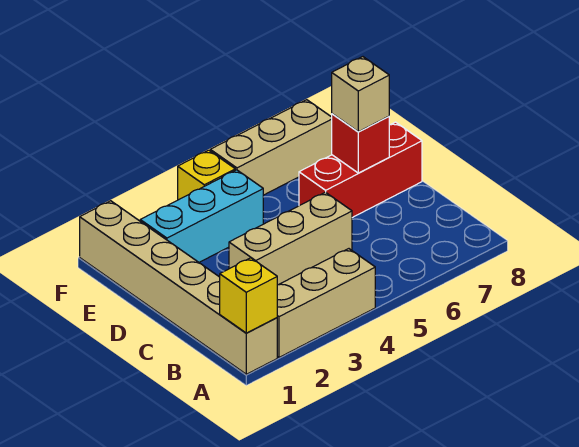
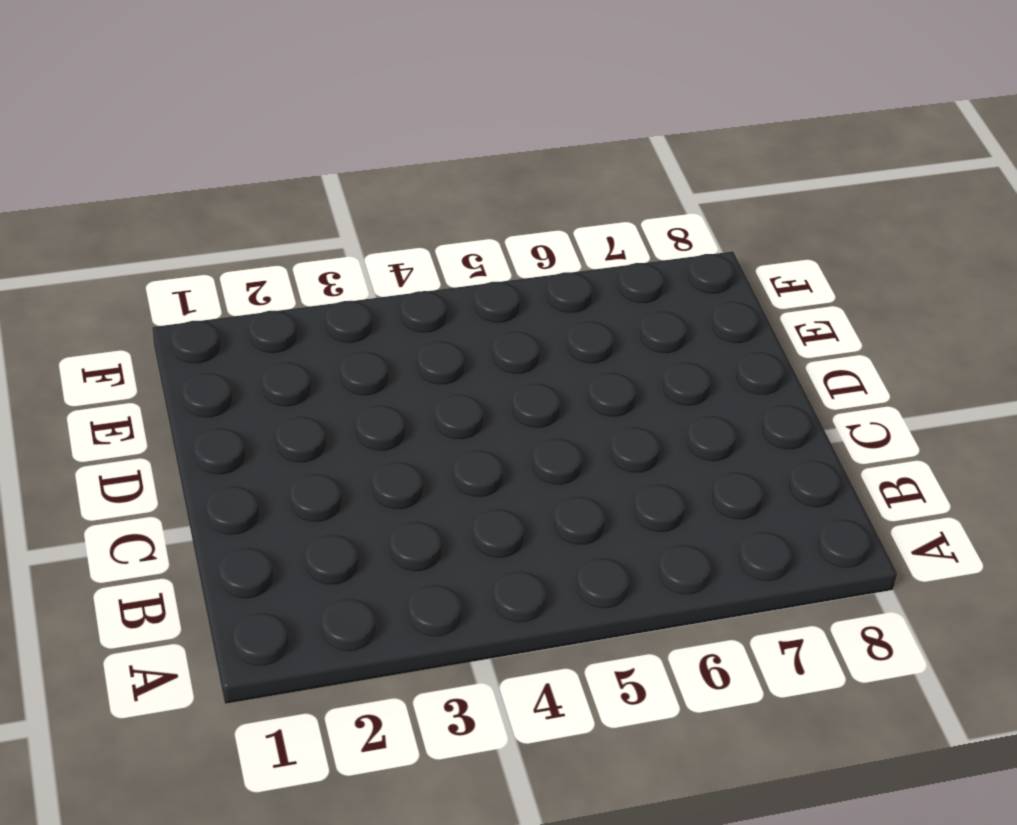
none -> tan 1x6 brick [80,201,277,374]
none -> tan 1x3 brick [277,249,375,357]

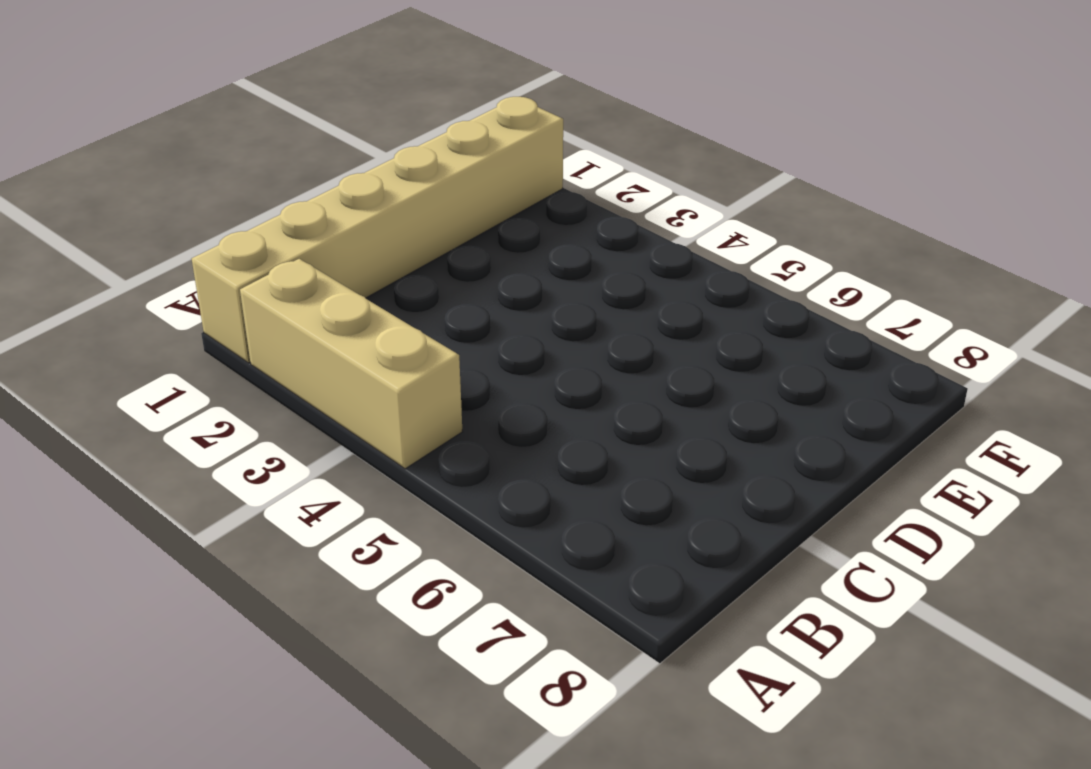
none -> tan 1x3 brick [229,192,352,285]
none -> red 1x3 brick [299,122,422,218]

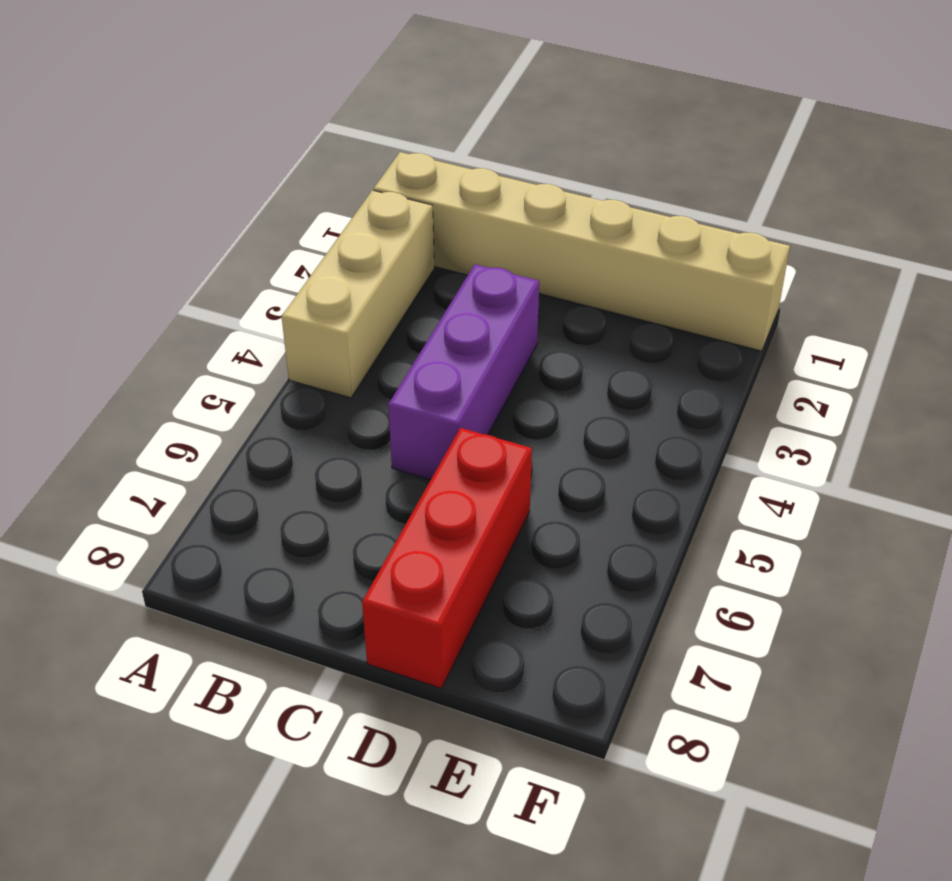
purple 1x3 brick [388,264,539,480] -> tan 1x3 brick [229,192,352,285]
none -> cyan 1x3 brick [140,170,263,262]
none -> yellow 1x1 brick [178,150,235,200]

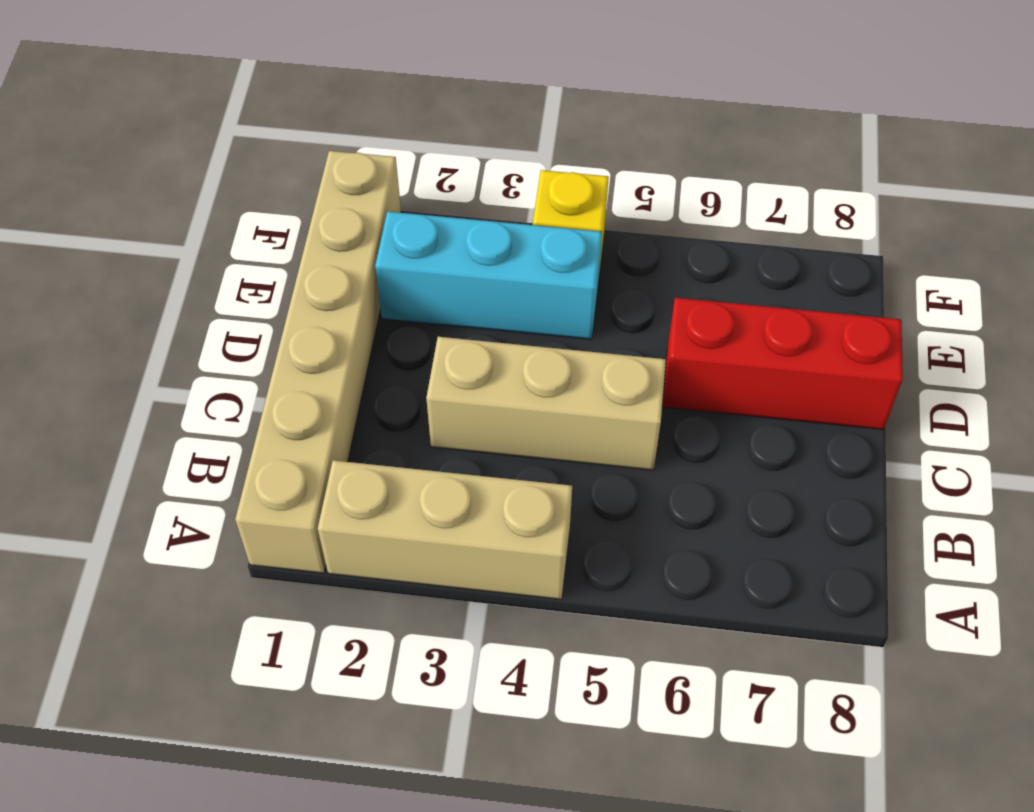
none -> tan 1x3 brick [210,100,332,195]
none -> yellow 1x1 brick [220,258,277,333]

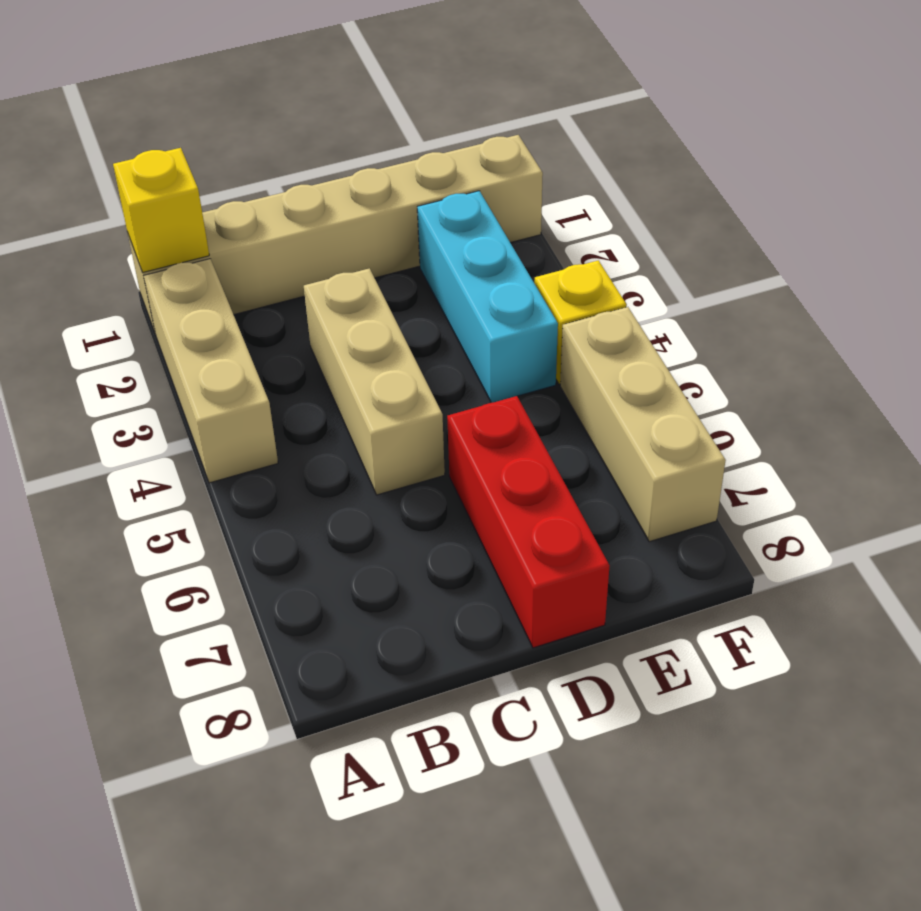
none -> red 1x1 brick [332,114,389,173]
none -> tan 1x1 brick [332,57,389,132]

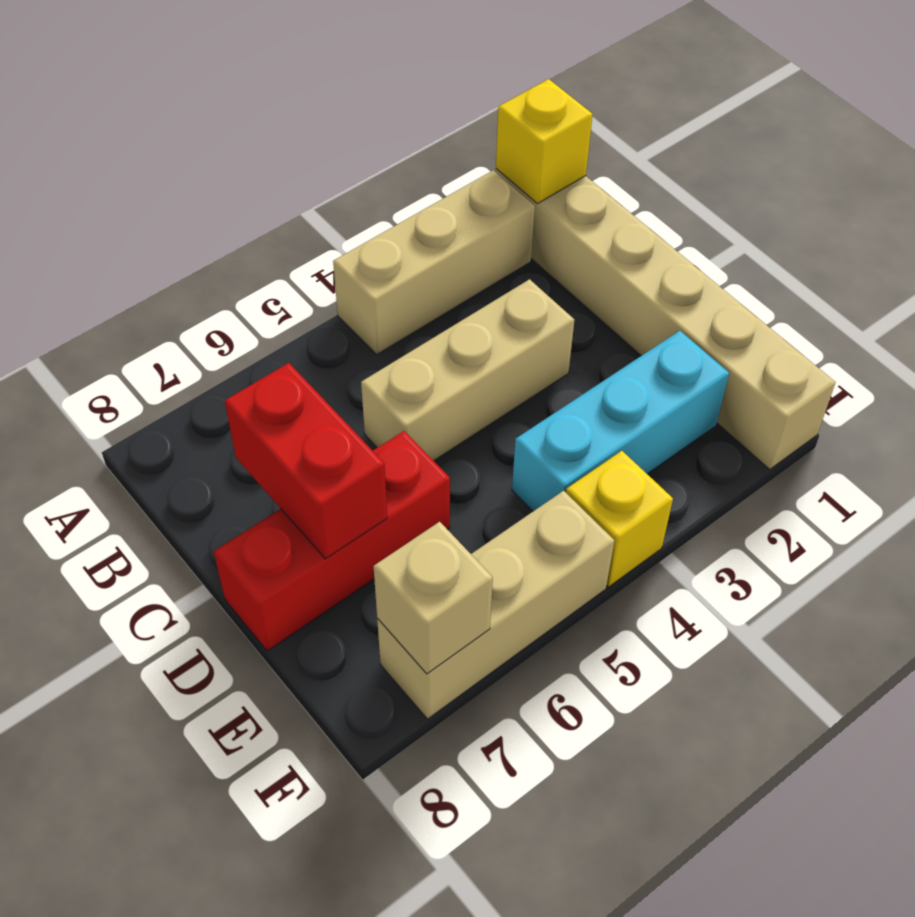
red 1x2 brick [225,363,387,559] -> red 1x1 brick [332,114,389,173]
tan 1x1 brick [374,522,493,674] -> tan 1x1 brick moved to [332,57,389,132]

